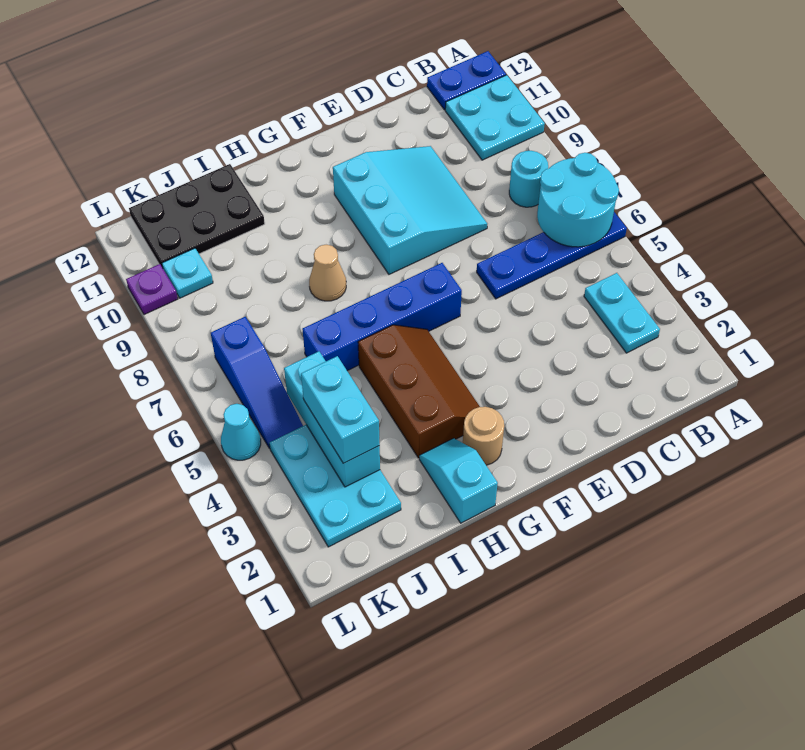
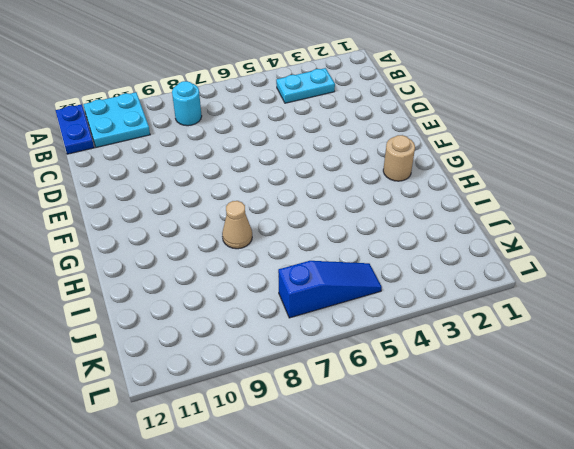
none -> blue 1x4 plate [477,212,627,299]
none -> cyan 3x3 slope [333,146,487,274]
none -> blue 1x4 brick [302,263,462,371]

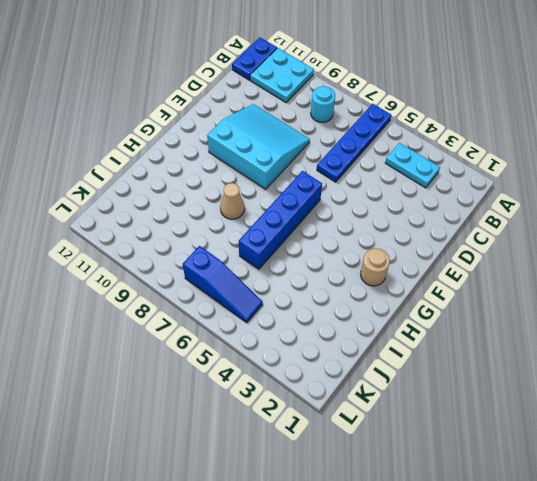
none -> brown 2x3 slope [358,325,480,458]
none -> cyan 1x2 slope [419,438,498,523]
none -> black 2x3 plate [129,164,265,268]

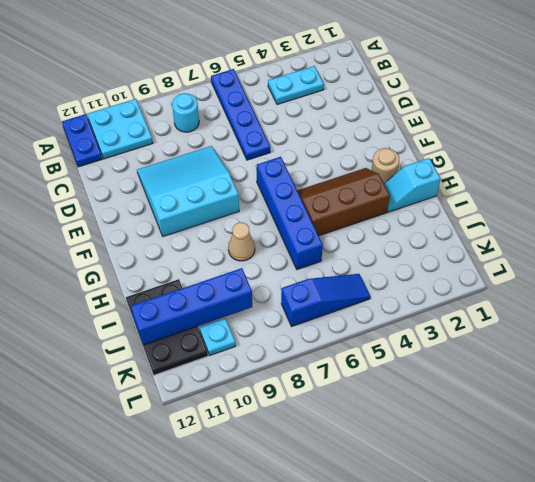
blue 1x4 brick [131,268,252,345] -> none
none -> cyan 2x3 plate [269,425,401,547]
none -> cyan 1x1 cone [221,404,261,460]
none -> purple 1x1 plate [126,264,178,315]

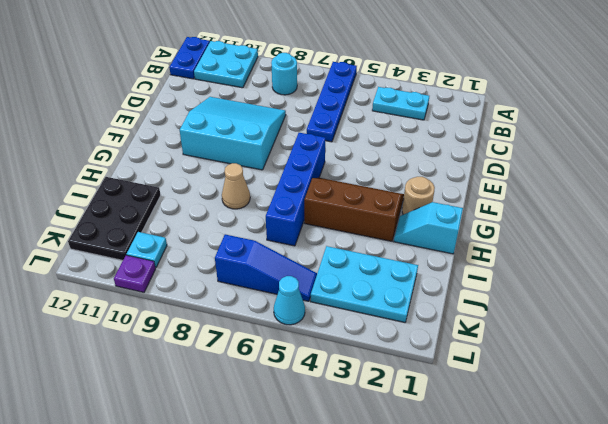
none -> cyan 2x2 round brick [537,153,619,247]
none -> cyan 1x3 brick [284,351,380,487]
none -> cyan 1x2 brick [301,356,380,463]

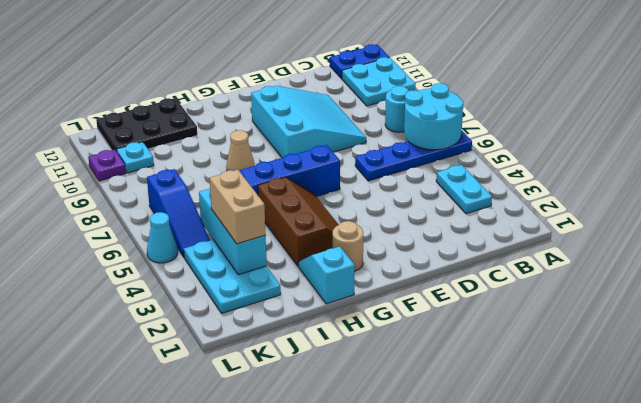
tan 1x2 brick [210,170,266,244] -> cyan 1x2 brick [301,356,380,463]

